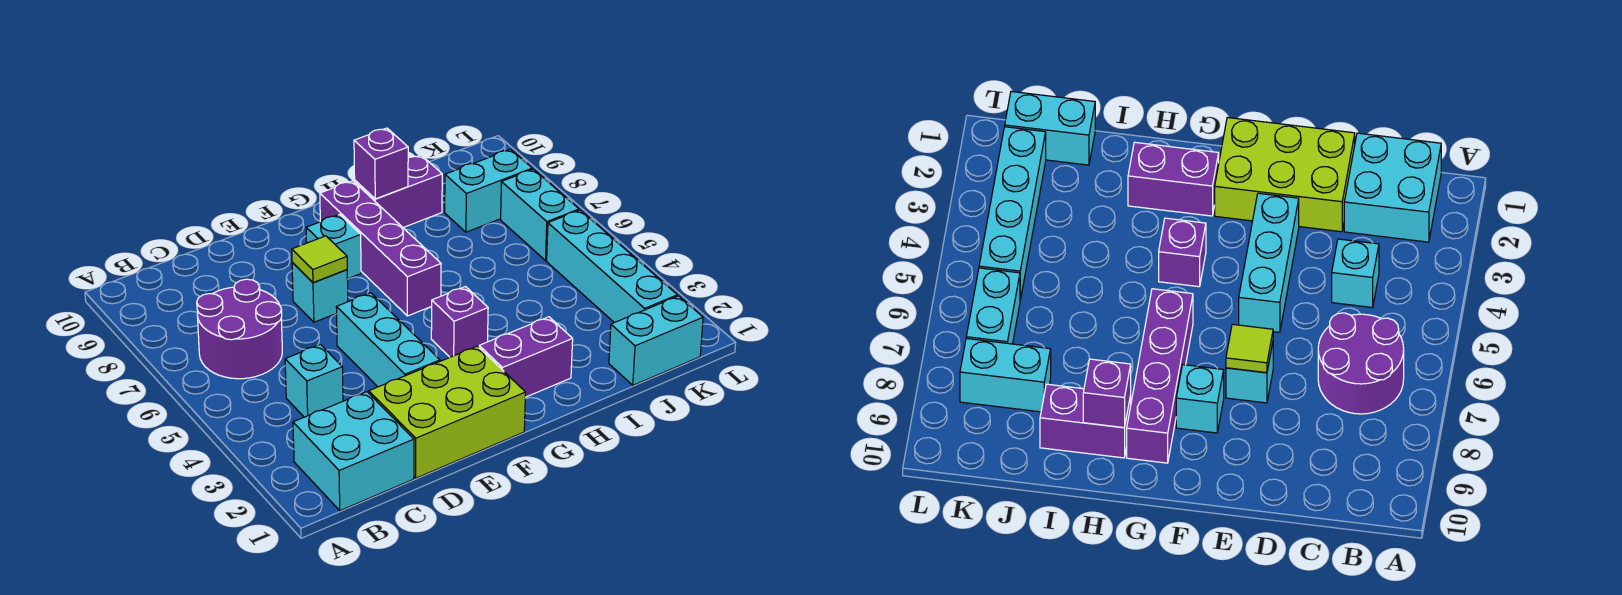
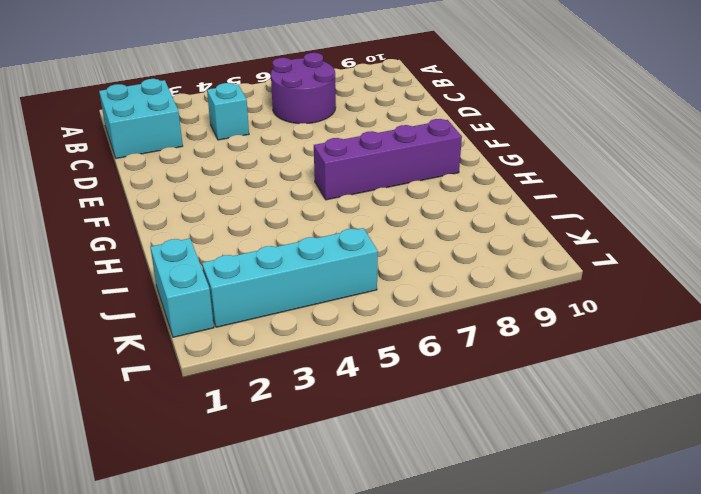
none -> lime 2x3 brick [369,346,526,478]
none -> cyan 1x3 brick [336,293,440,387]
none -> cyan 1x1 brick [292,263,348,322]

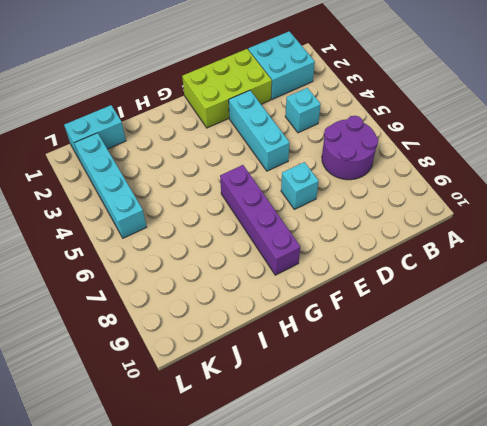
none -> cyan 1x1 brick [306,215,361,279]
none -> purple 1x2 brick [479,317,573,397]
none -> purple 1x1 brick [431,287,488,357]

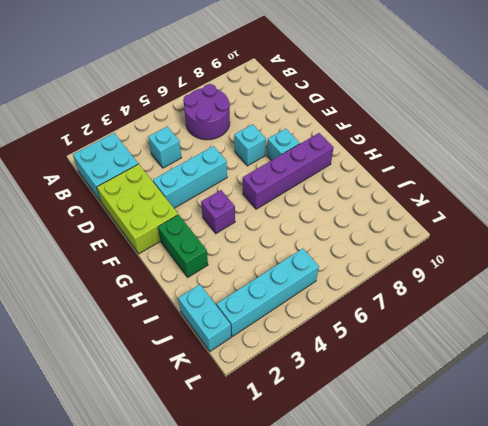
green 1x2 brick [158,215,208,277] -> purple 1x2 brick [479,317,573,397]
none -> purple 1x2 brick [355,155,442,228]
none -> cyan 1x2 brick [445,149,532,232]
none -> cyan 1x2 brick [501,169,579,261]

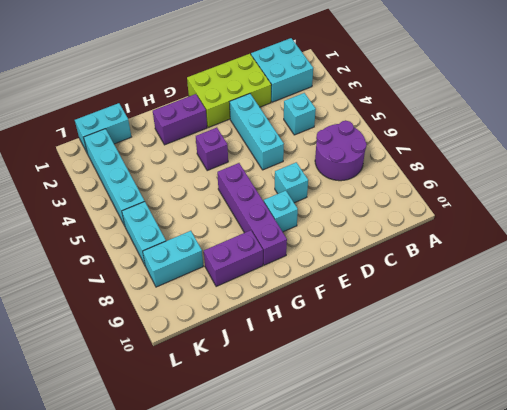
none -> lime 1x1 tile [292,236,347,283]
none -> purple 1x1 brick [354,128,408,199]

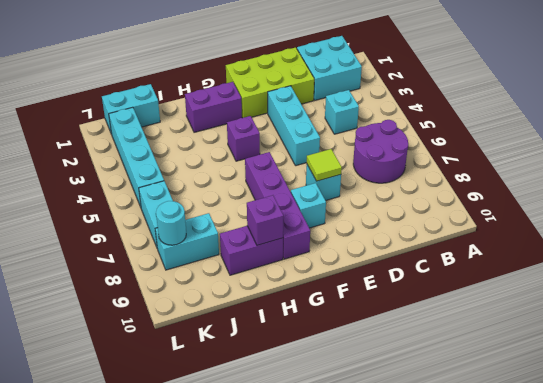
cyan 1x1 round brick [156,201,186,245] -> none

